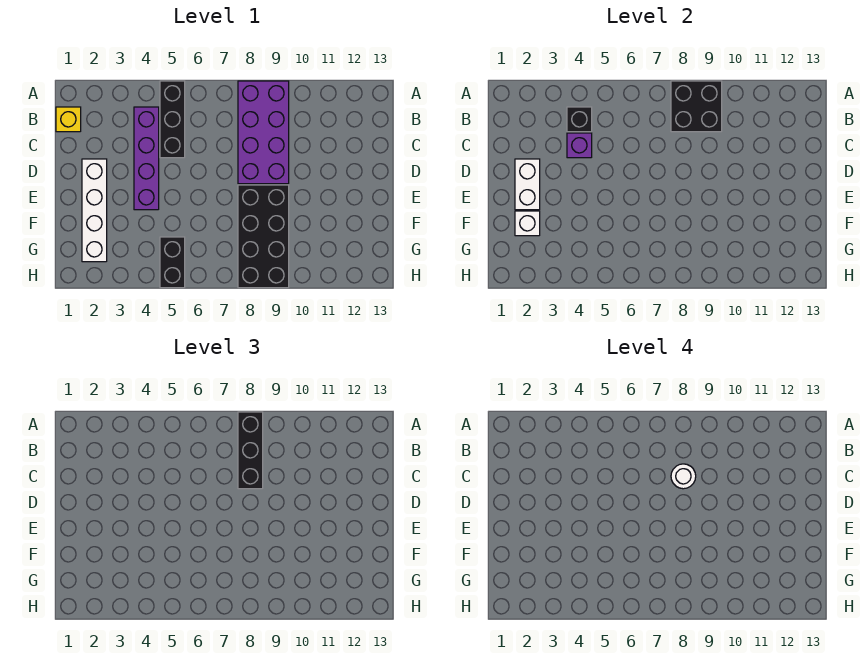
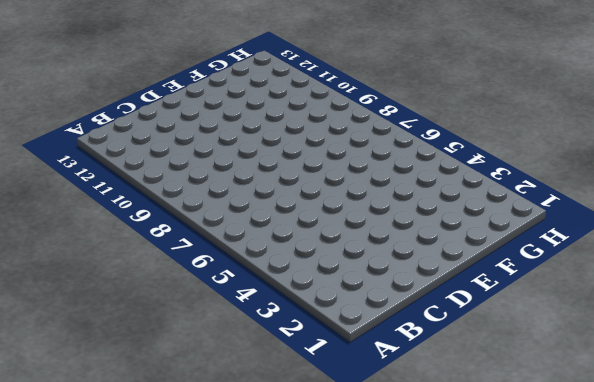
none -> black 1x3 brick [160,81,185,158]
none -> purple 2x4 brick [238,81,289,184]
none -> yellow 1x1 brick [56,107,81,132]

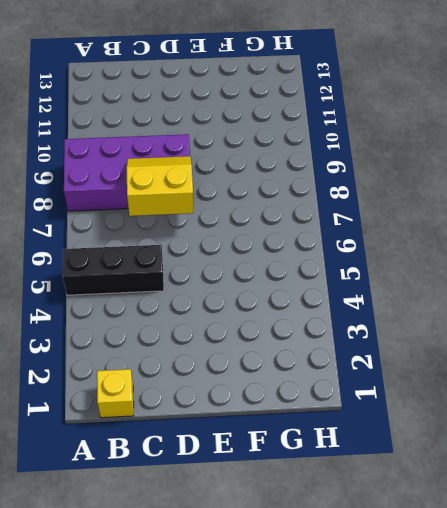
yellow 2x2 slope [126,156,193,216] -> none
none -> purple 1x4 brick [134,107,159,210]
none -> white 1x4 brick [82,159,107,262]
none -> black 2x4 brick [238,185,289,288]

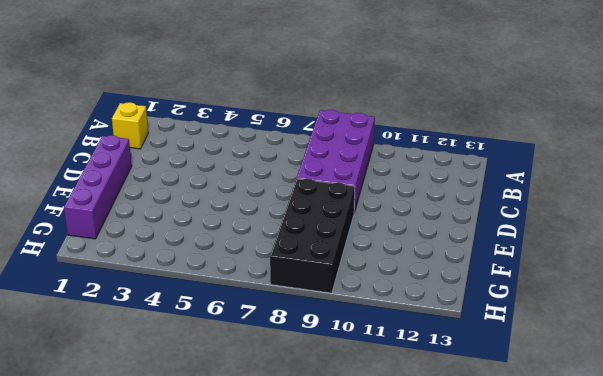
purple 1x4 brick [64,135,132,239] -> purple 1x4 brick moved to [134,107,159,210]
none -> black 1x3 brick [160,81,185,158]
none -> white 1x4 brick [82,159,107,262]
none -> black 1x2 brick [160,237,185,288]

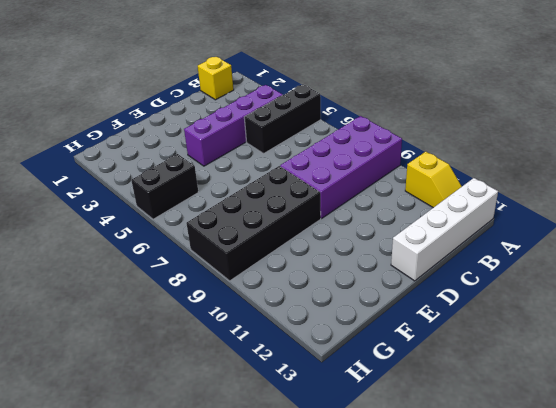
yellow 1x2 slope [405,152,462,208] -> none
white 1x4 brick [391,178,498,281] -> white 1x4 brick moved to [82,159,107,262]
none -> black 2x2 brick [671,81,722,132]
none -> black 1x1 brick [567,107,592,132]
none -> purple 1x1 brick [567,133,592,158]

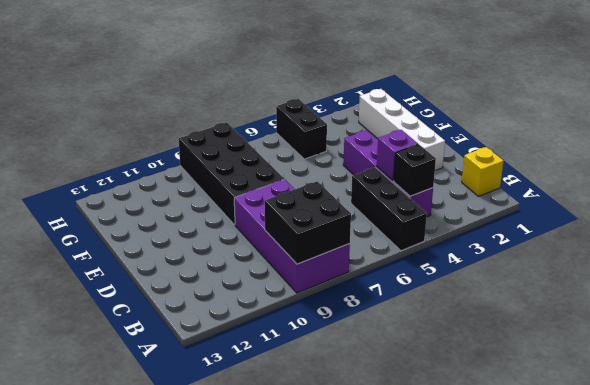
none -> white 1x2 brick [515,159,540,210]
none -> white 1x1 brick [515,211,540,236]
none -> black 1x3 brick [238,412,263,489]

